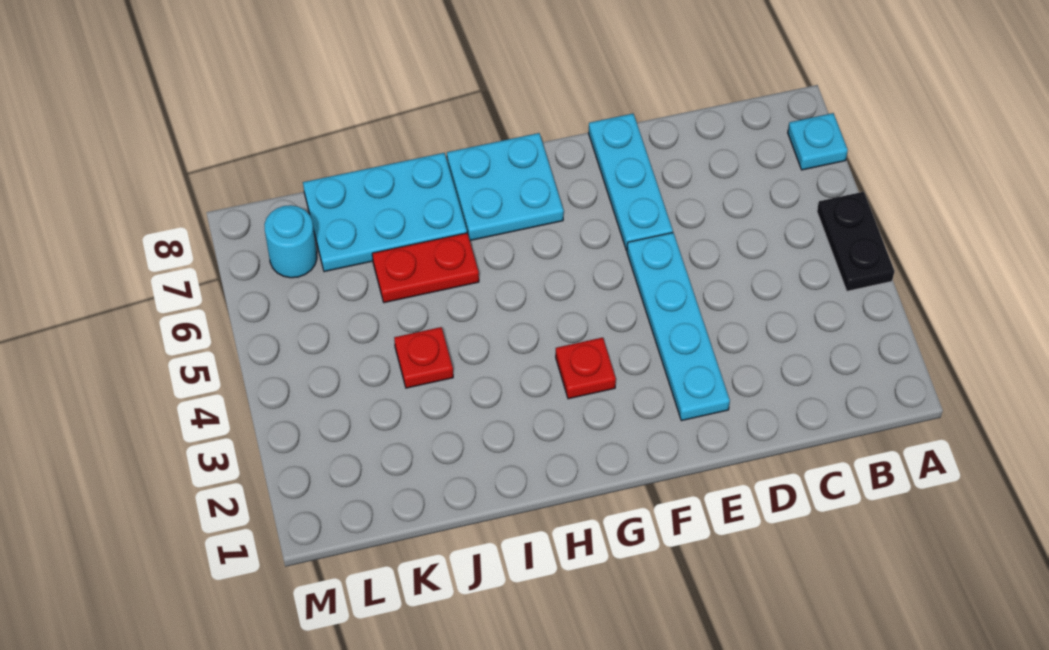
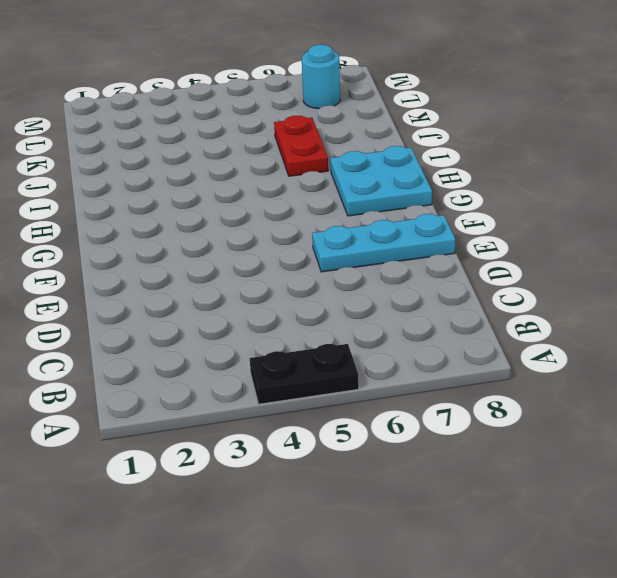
none -> cyan 1x1 plate [788,113,848,170]
none -> cyan 1x4 plate [627,233,730,421]

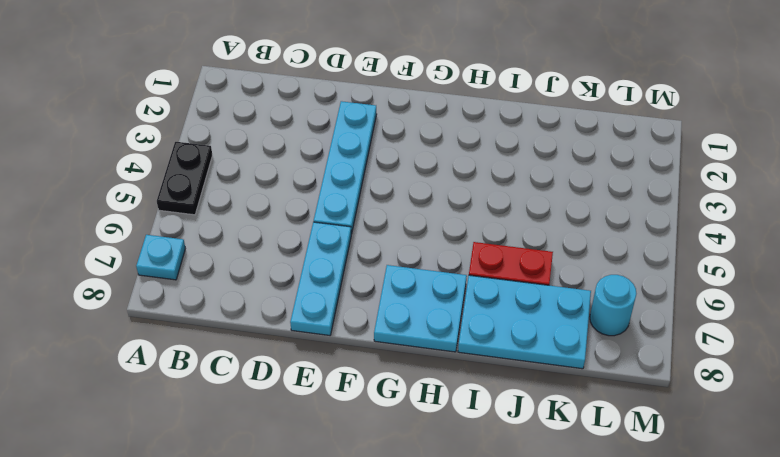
none -> red 1x1 plate [556,338,616,399]
none -> red 1x1 plate [394,327,453,388]

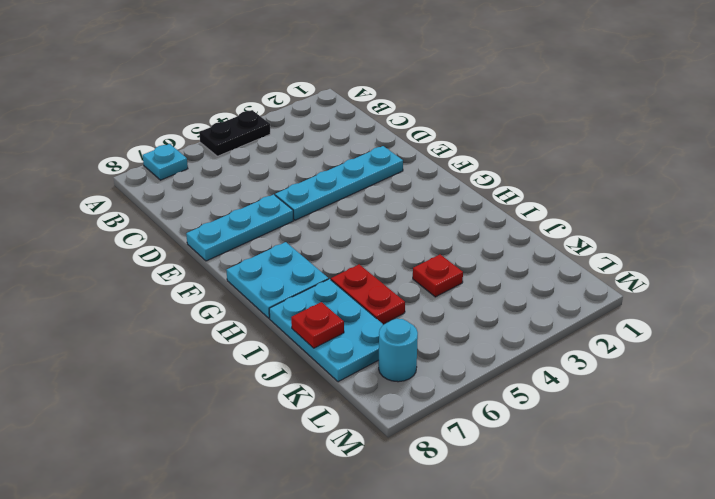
red 1x1 plate [291,302,344,348] -> red 1x1 plate moved to [556,338,616,399]

